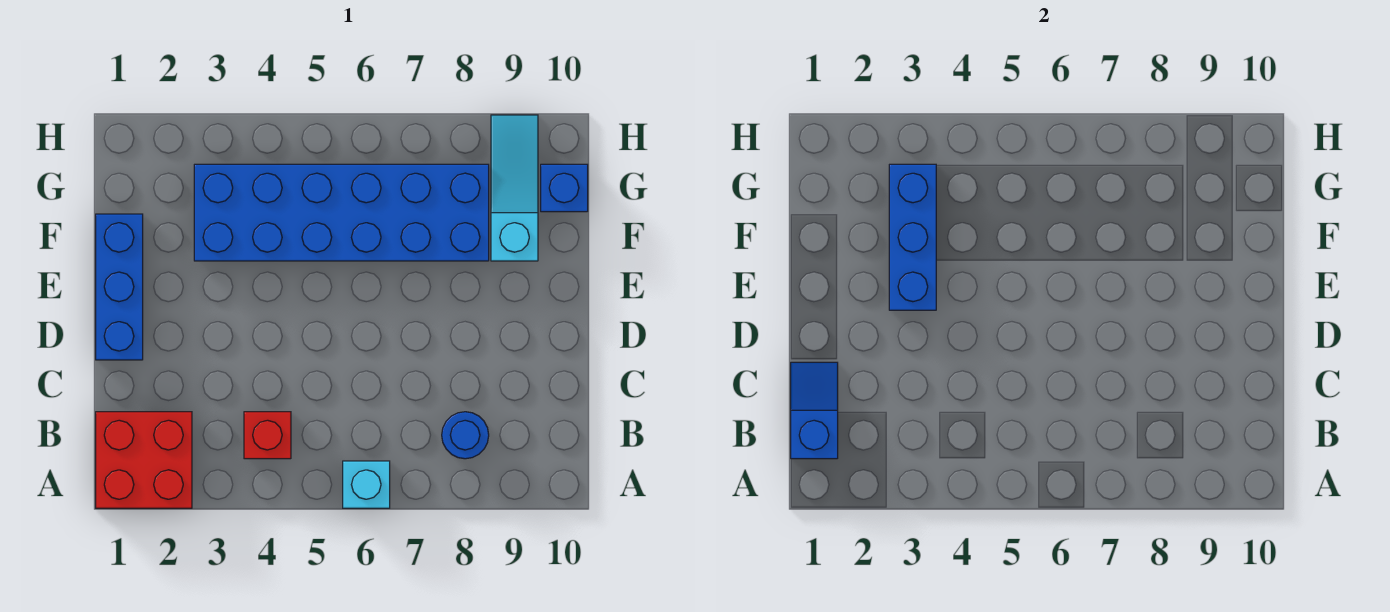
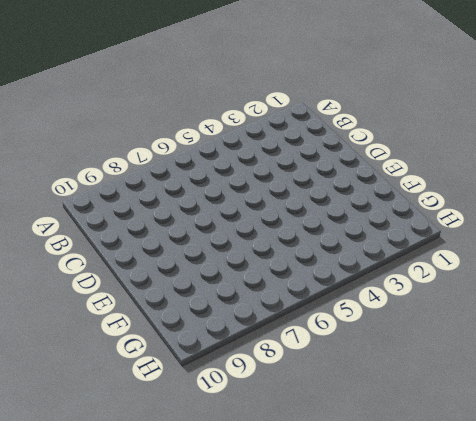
none -> red 2x2 brick [96,412,192,508]
none -> cyan 1x1 brick [343,461,390,508]

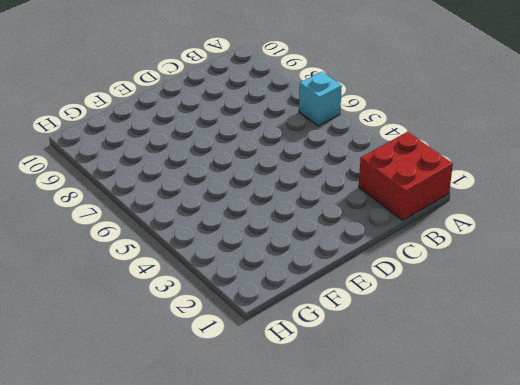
none -> red 1x1 brick [244,412,291,459]
none -> blue 1x1 round brick [442,412,489,459]

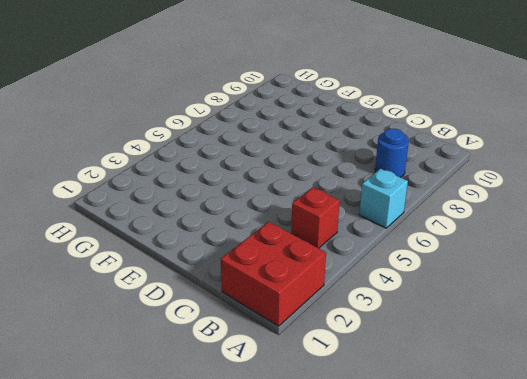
none -> blue 1x3 brick [96,214,143,360]
none -> blue 2x6 brick [194,164,489,261]

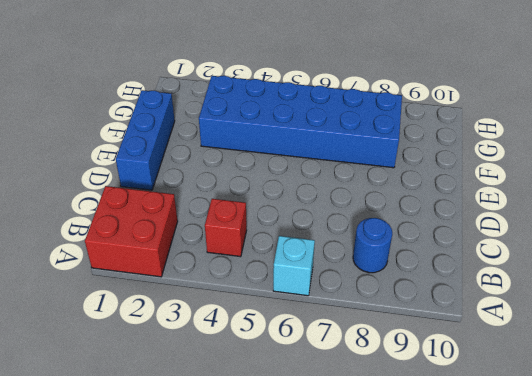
none -> cyan 1x3 slope [491,115,538,261]
none -> blue 1x1 brick [541,164,588,212]

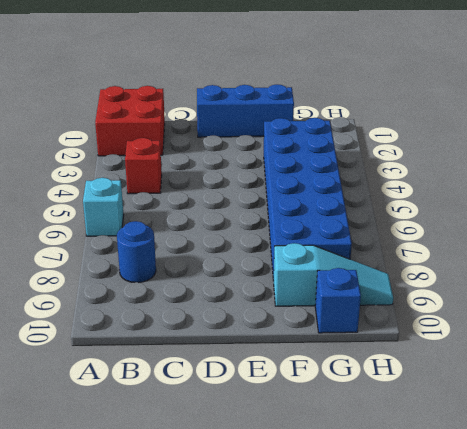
none -> blue 1x2 slope [791,362,838,459]
none -> blue 1x3 brick [889,164,936,310]

